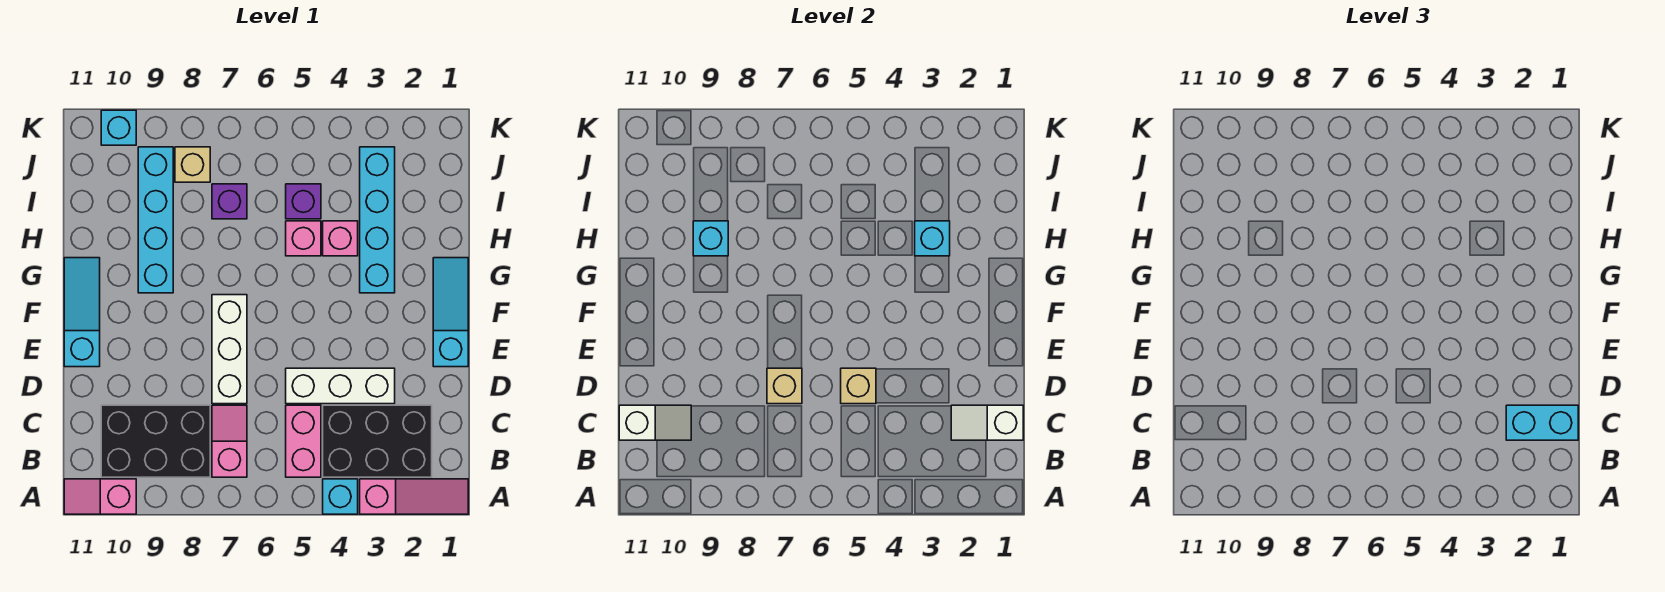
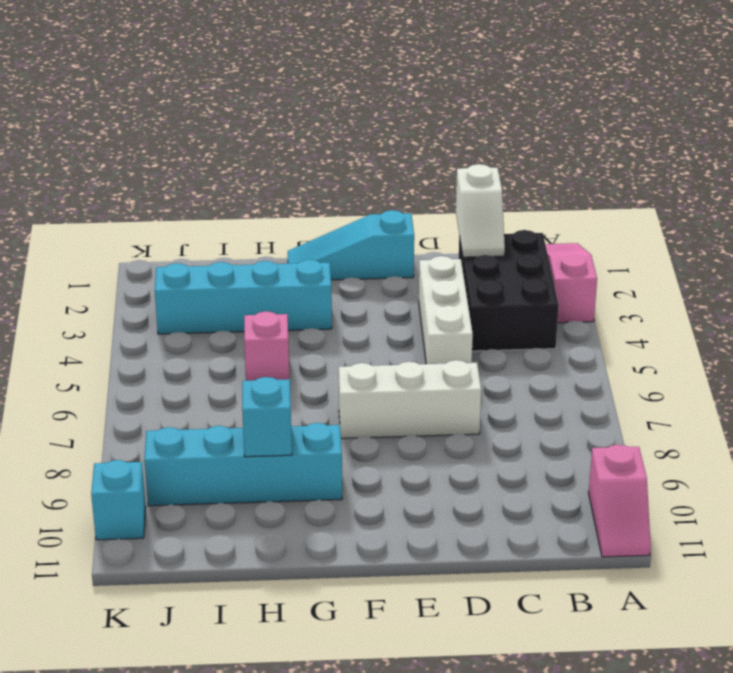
none -> cyan 1x1 brick [323,479,358,514]
none -> pink 1x2 brick [286,405,321,477]
none -> pink 1x2 slope [212,405,247,477]

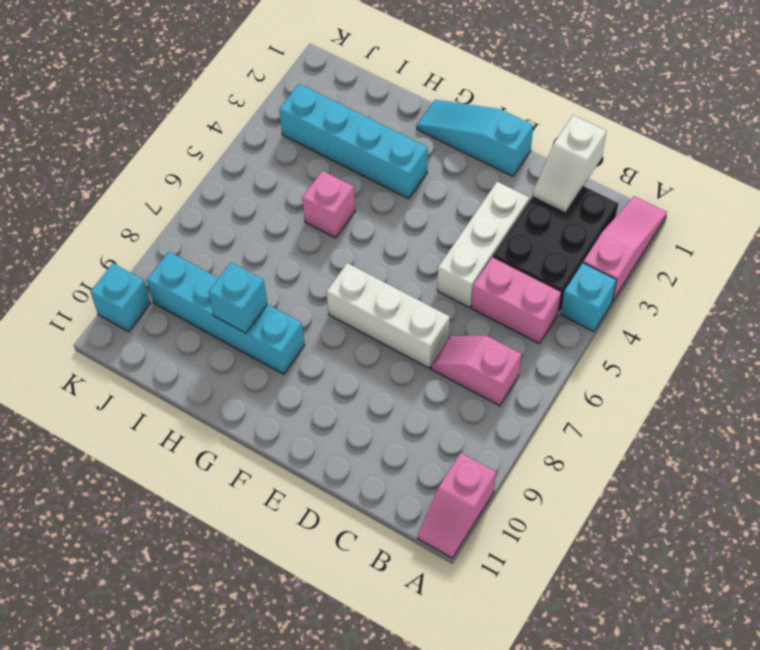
none -> black 2x3 brick [101,405,210,477]
none -> cyan 1x3 slope [64,258,100,367]
none -> pink 1x1 brick [323,221,358,256]

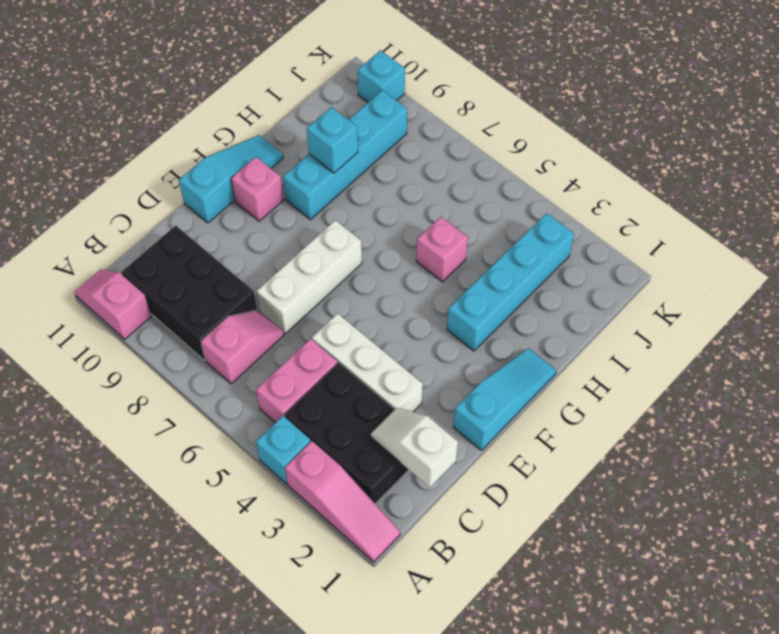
pink 1x1 brick [231,157,283,221] -> pink 1x1 brick moved to [323,221,358,256]
none -> purple 1x1 brick [286,184,321,219]
none -> purple 1x1 brick [212,184,247,219]
none -> tan 1x1 brick [175,147,210,182]

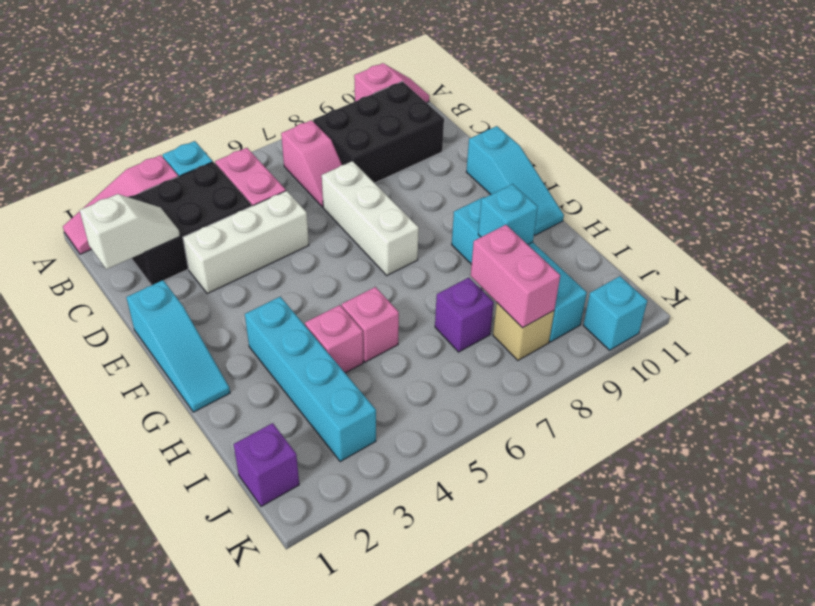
pink 1x2 brick [471,225,560,328] -> none
purple 1x1 brick [234,423,299,507] -> purple 1x1 brick moved to [286,184,321,219]
none -> white 1x2 slope [619,405,691,440]
none -> tan 1x1 brick [841,368,876,404]
none -> tan 1x1 brick [767,368,802,404]

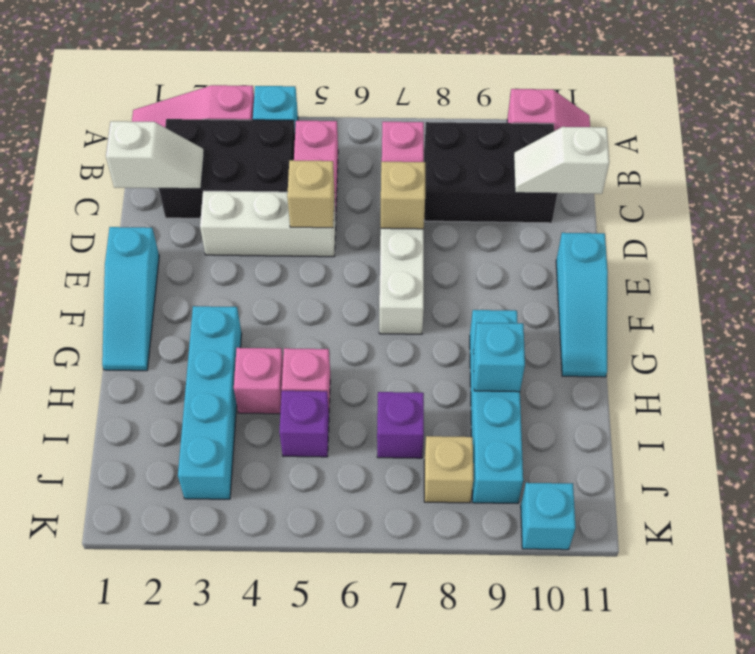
none -> cyan 1x1 brick [915,221,950,256]
none -> cyan 1x2 brick [1506,405,1578,440]

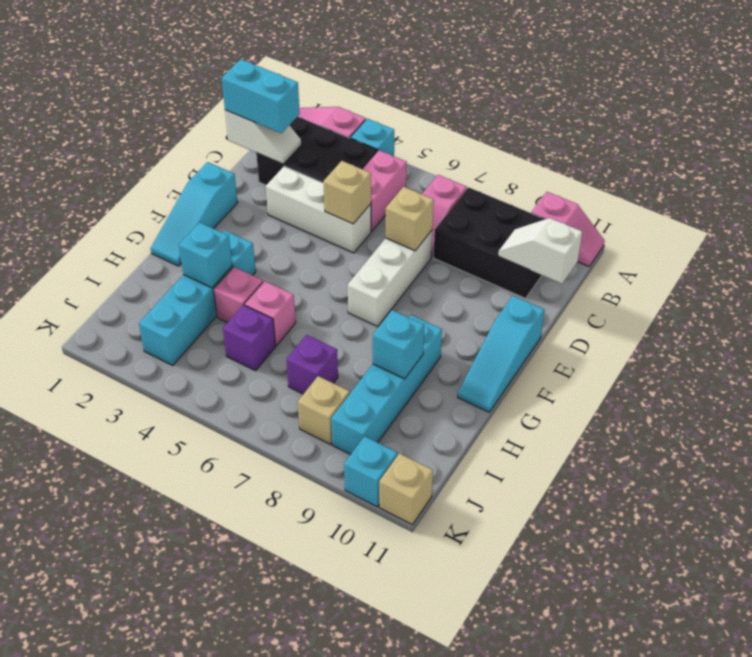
tan 1x1 brick [379,453,433,524] -> none

